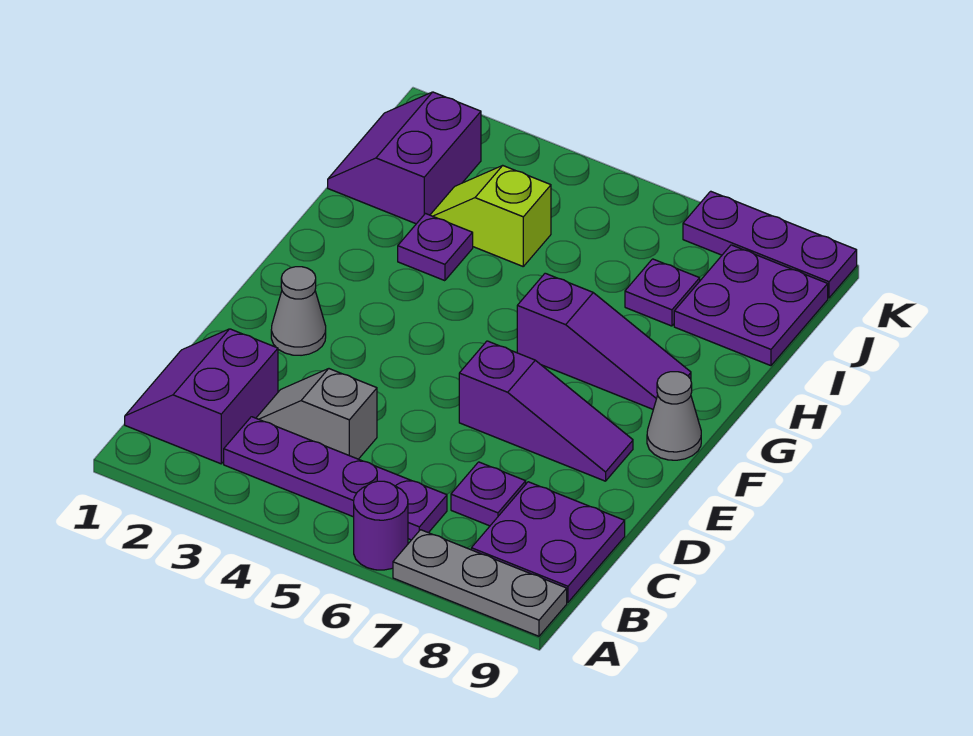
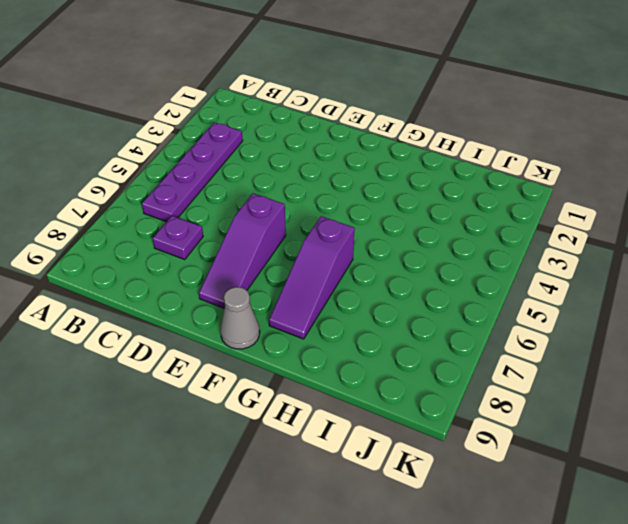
none -> purple 1x1 round brick [354,481,408,570]
none -> grey 1x3 plate [393,530,567,636]
none -> purple 2x2 slope [125,329,278,464]

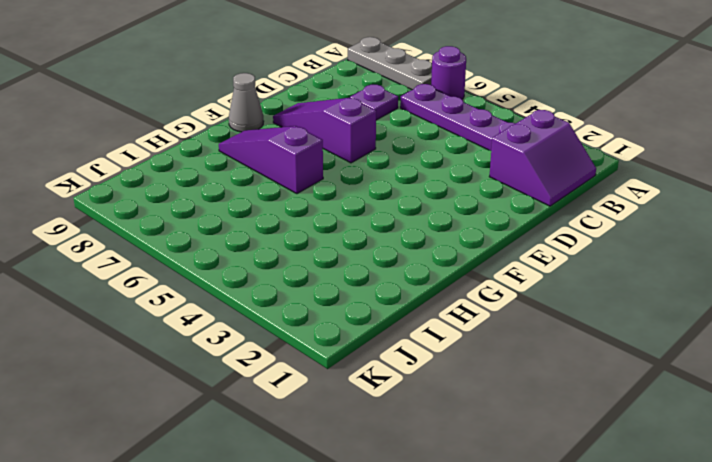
none -> purple 2x2 plate [471,482,625,602]
none -> grey 1x2 slope [256,369,377,459]
none -> grey 1x1 cone [271,267,326,355]

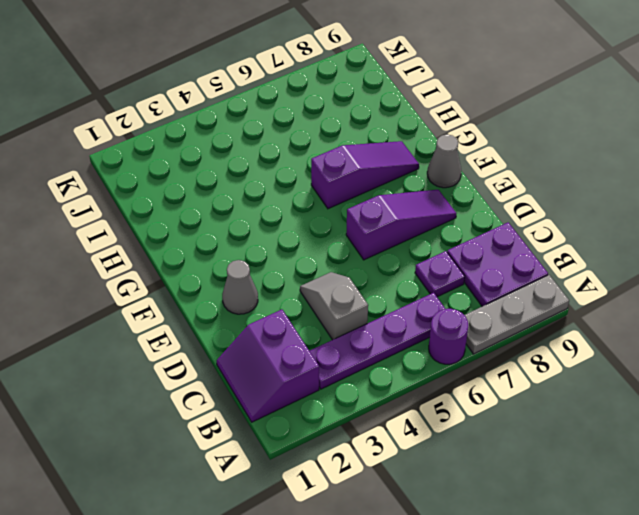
grey 1x2 slope [300,272,368,340] -> grey 1x2 slope turned to [256,369,377,459]
none -> purple 1x1 plate [398,214,473,281]
none -> purple 2x2 slope [328,92,481,224]
none -> lime 1x2 slope [430,166,551,266]

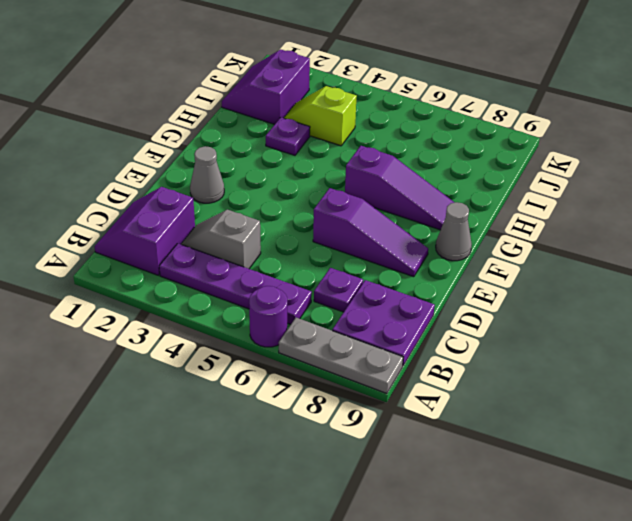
none -> purple 1x1 plate [625,259,700,326]
none -> purple 2x2 plate [674,245,828,366]
none -> purple 1x3 plate [683,191,857,298]

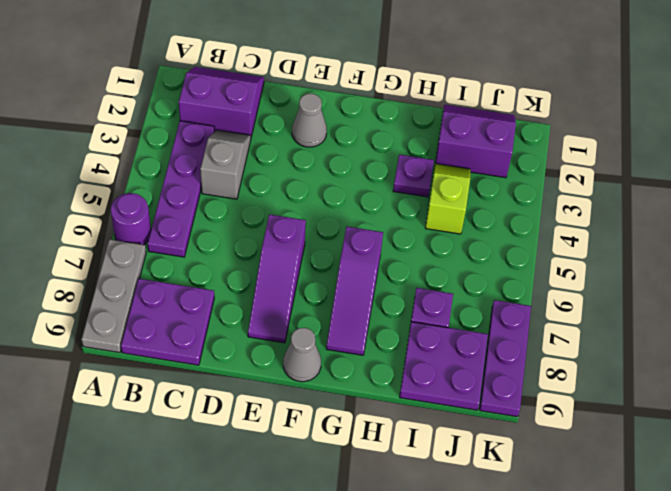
none -> purple 1x1 plate [451,462,526,526]

